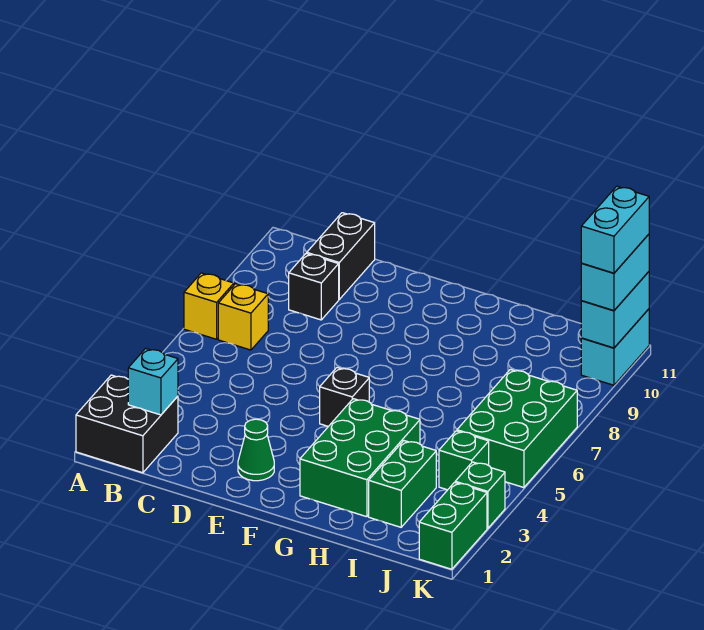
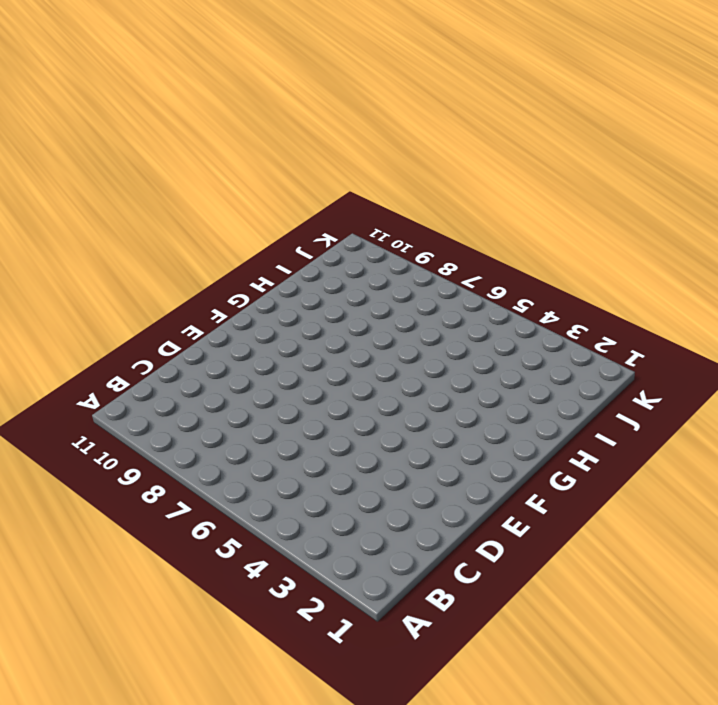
none -> black 2x2 brick [76,375,178,473]
none -> yellow 1x1 brick [184,273,234,339]
none -> yellow 1x1 brick [218,284,268,350]

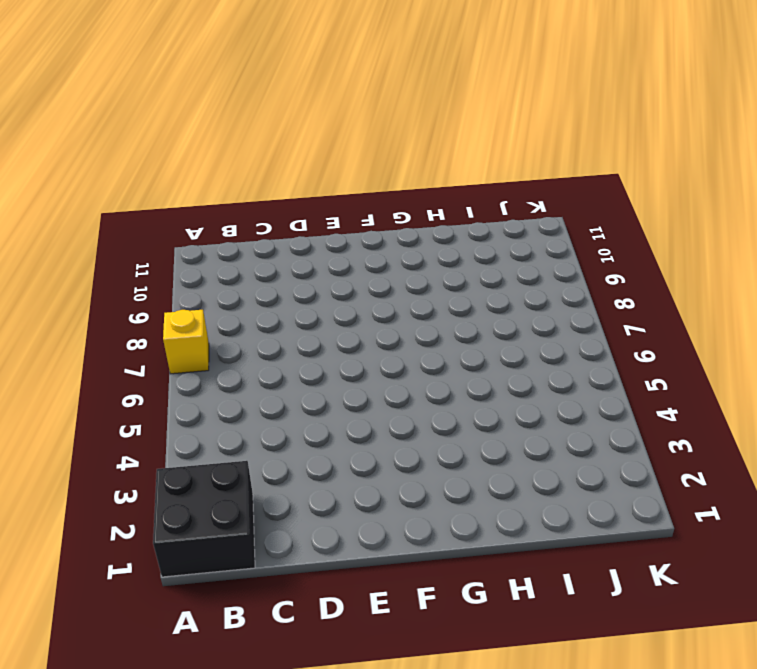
none -> yellow 1x1 brick [218,284,268,350]
none -> black 1x1 brick [289,253,339,320]
none -> black 1x2 brick [307,213,375,299]

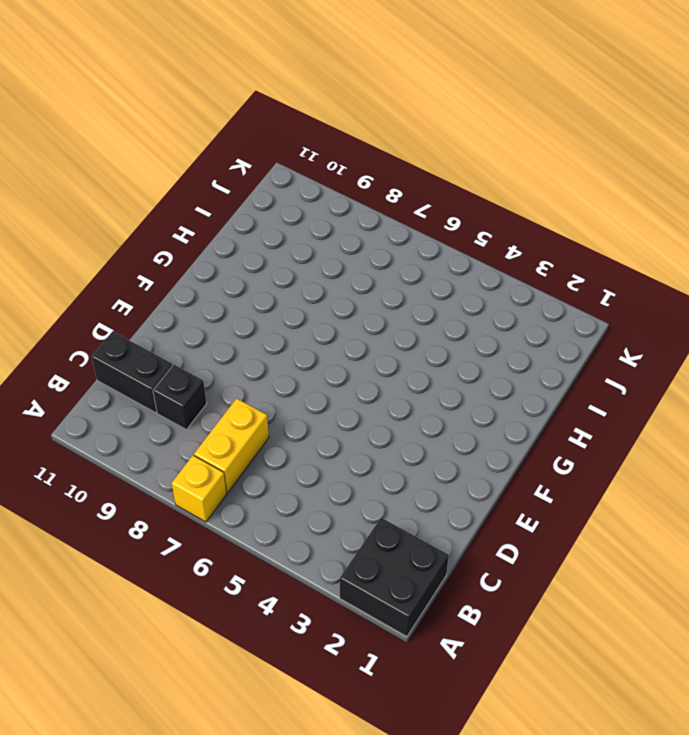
yellow 1x2 brick [194,399,269,493] -> yellow 1x1 brick [218,284,268,350]
none -> green 1x1 cone [238,419,274,481]
none -> black 1x1 brick [320,368,369,426]
none -> green 2x3 brick [300,399,420,517]

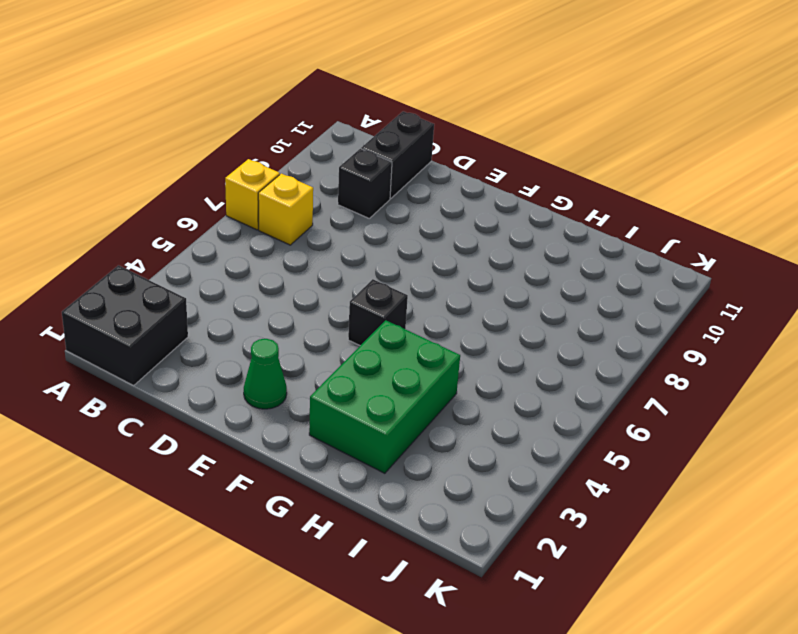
none -> green 1x2 brick [369,441,436,527]
none -> green 1x1 brick [439,431,489,490]
none -> green 2x3 brick [457,369,577,488]

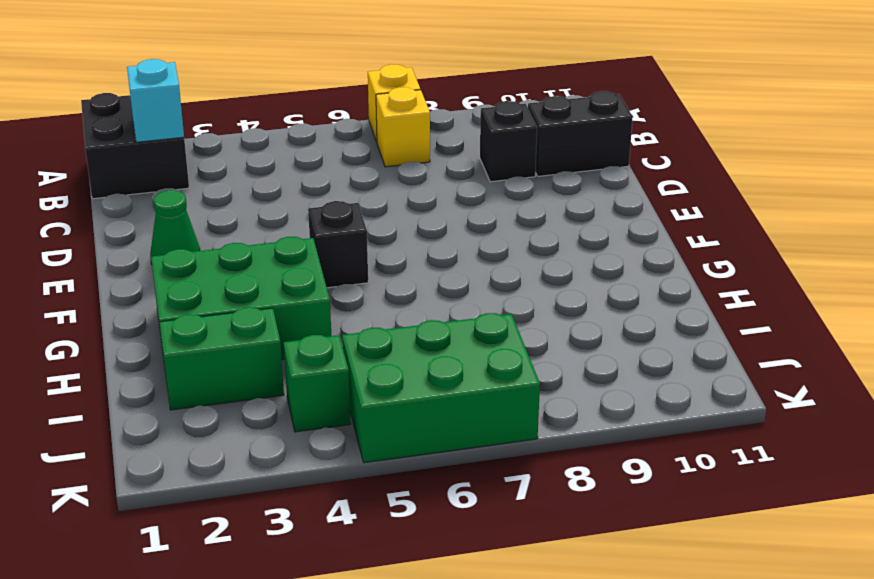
none -> green 1x2 brick [419,482,487,569]
none -> green 1x1 brick [455,462,505,528]
none -> cyan 1x2 brick [581,309,649,385]

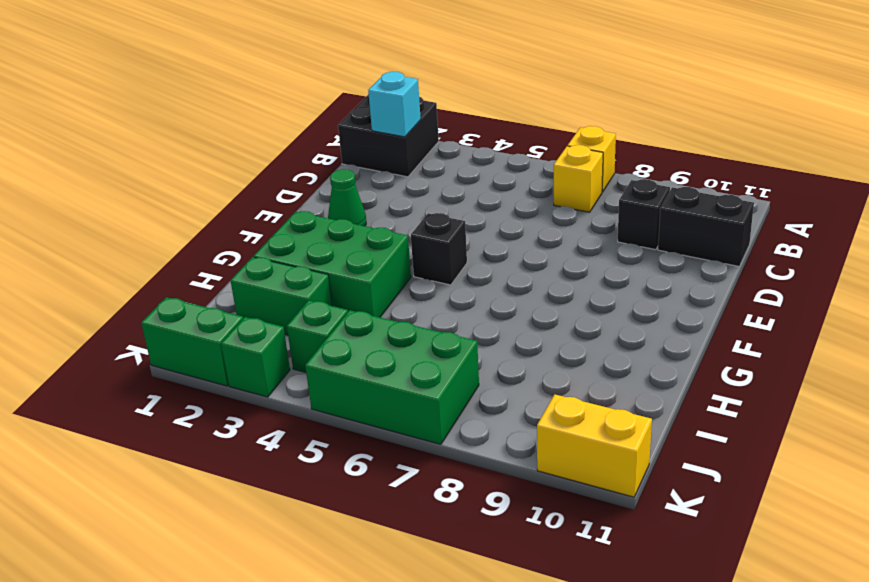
yellow 1x2 brick [537,394,652,497] -> cyan 1x2 brick [581,309,649,385]
none -> cyan 1x2 brick [581,272,649,348]
none -> cyan 1x2 brick [581,234,649,311]
none -> cyan 1x2 brick [581,186,649,273]

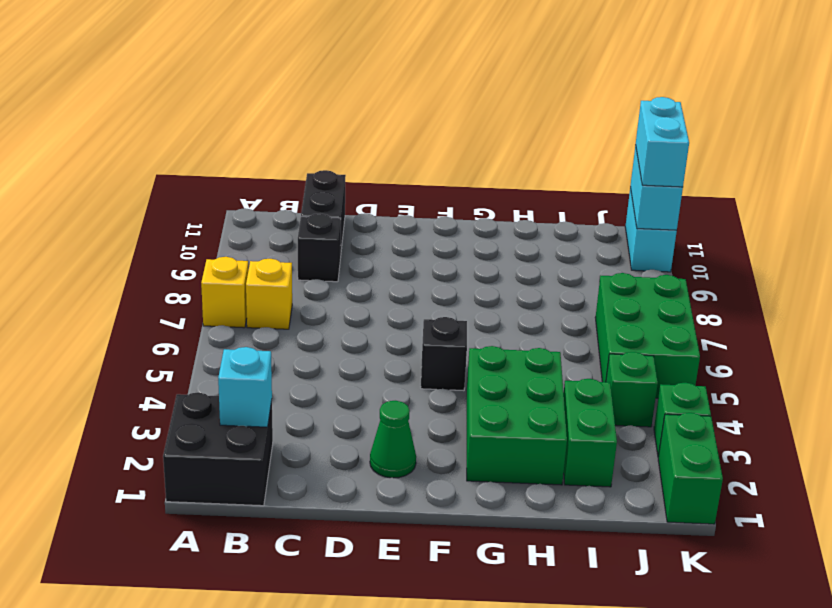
none -> cyan 1x2 brick [581,186,649,273]

